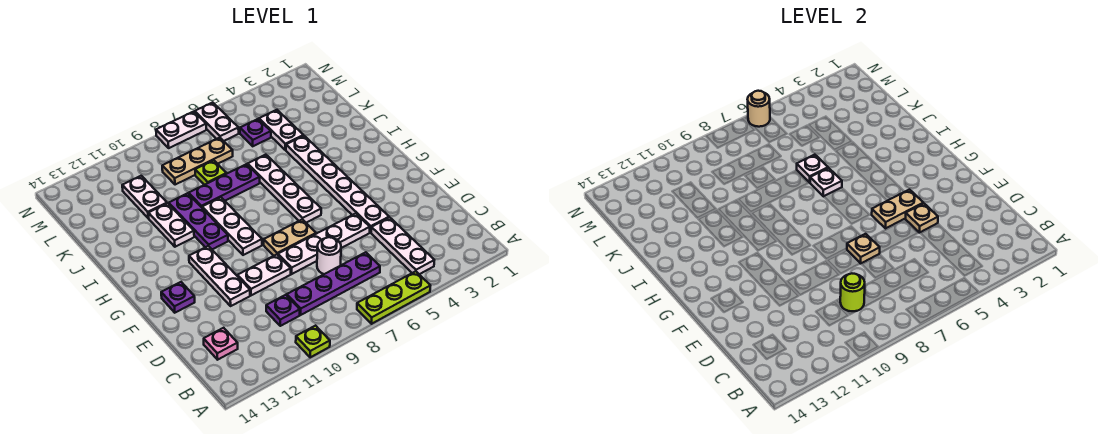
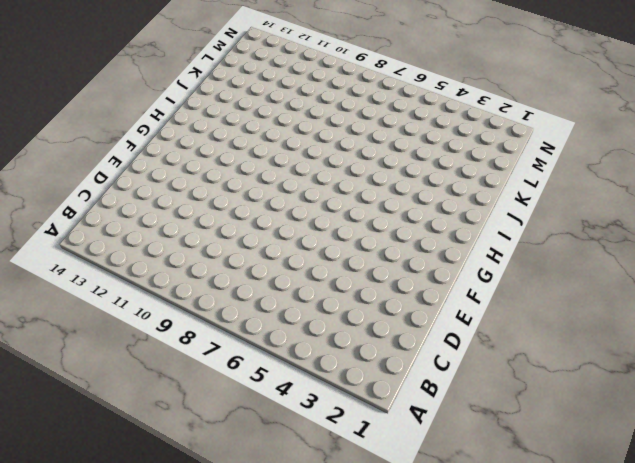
none -> lime 1x3 plate [357,271,430,324]
none -> lime 1x1 plate [296,326,330,357]
none -> white 1x3 plate [371,217,434,274]
none -> purple 1x4 plate [287,252,380,315]

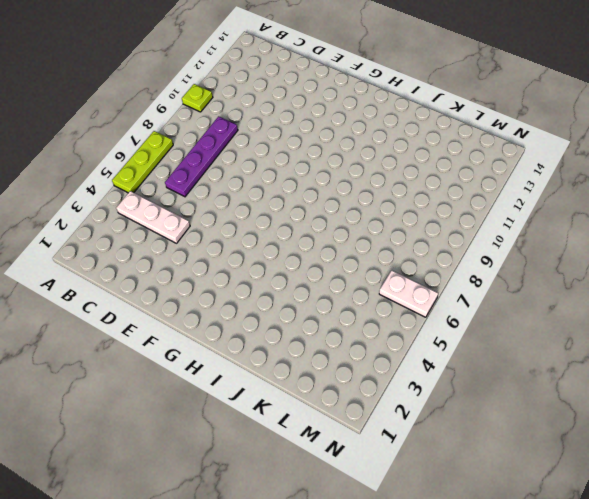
none -> purple 1x1 plate [266,295,300,326]
none -> pink 1x1 plate [204,328,238,360]
none -> white 1x1 round brick [317,237,341,274]
none -> white 1x6 plate [286,136,389,233]

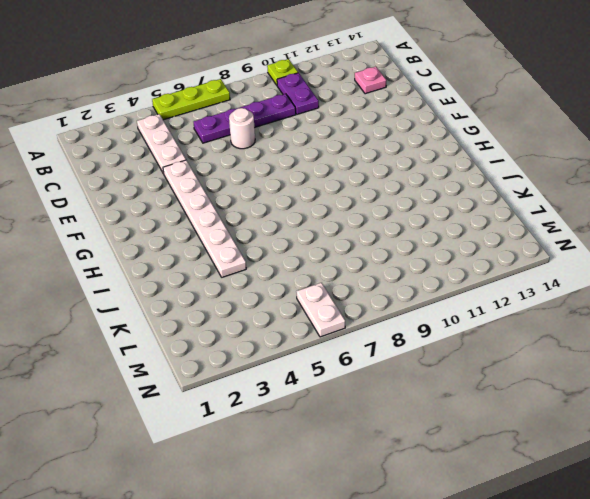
purple 1x2 plate [277,73,319,114] -> purple 1x1 plate [266,295,300,326]
none -> white 1x4 plate [278,213,370,274]
none -> white 1x2 plate [237,254,291,295]
none -> white 1x3 plate [189,246,250,306]
none -> tan 1x2 plate [264,219,316,256]

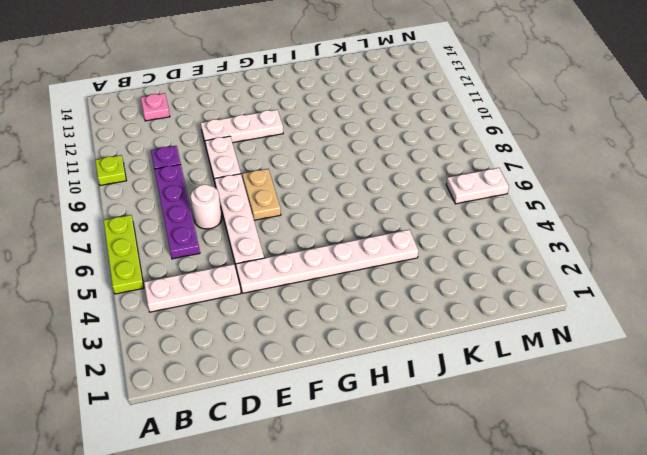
none -> purple 1x1 plate [161,282,195,313]
none -> white 1x4 plate [248,155,321,223]
none -> white 1x3 plate [202,197,262,255]
none -> purple 1x3 plate [169,193,228,249]

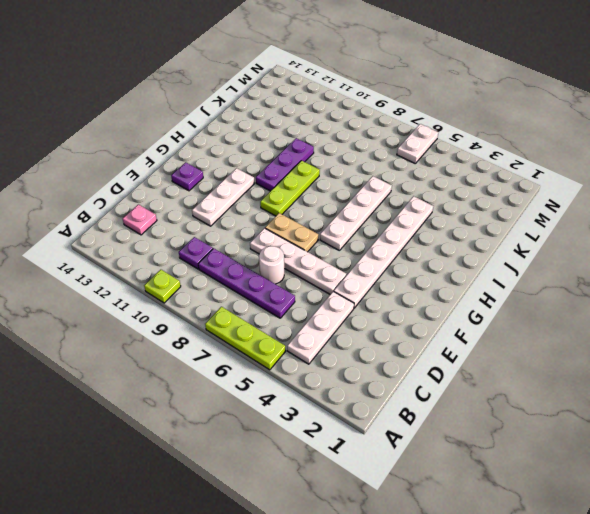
lime 1x3 plate [260,161,320,216] -> white 1x3 plate [202,197,262,255]
none -> white 1x2 plate [237,254,291,295]
none -> white 1x2 plate [148,203,194,247]
none -> purple 1x3 plate [189,164,260,207]
none -> white 1x2 plate [259,110,303,150]

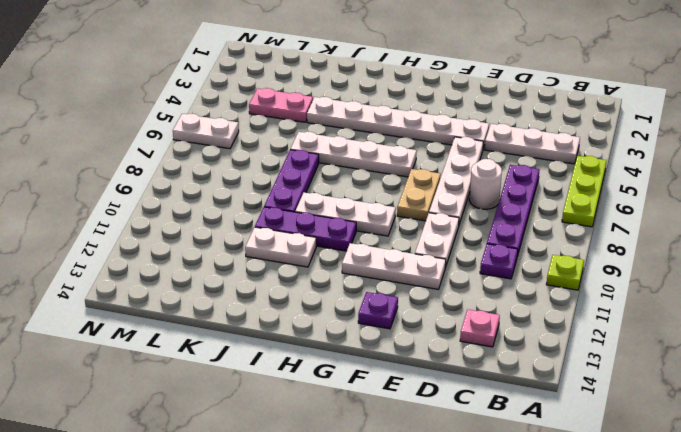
pink 1x2 plate [249,88,313,122] -> white 1x2 plate [259,110,303,150]
none -> lime 1x1 plate [195,160,227,185]
none -> white 1x2 plate [122,176,167,218]
none -> purple 1x1 plate [240,119,271,146]
none -> tan 1x3 plate [162,138,233,185]

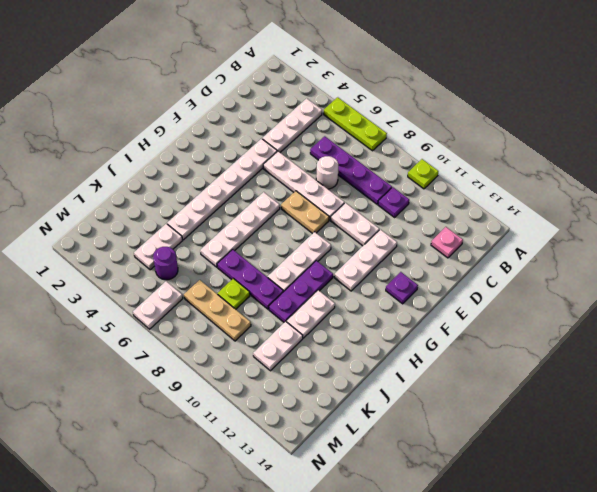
purple 1x1 round brick [153,247,178,280] -> purple 1x1 plate [240,119,271,146]
none -> white 1x2 plate [156,112,206,148]
none -> lime 1x1 round brick [840,274,865,311]
none -> tan 1x1 plate [905,203,938,233]
none -> tan 1x1 plate [847,234,880,263]

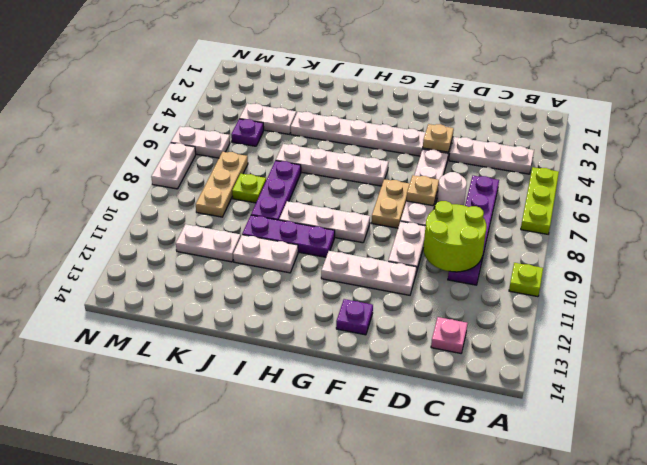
lime 2x2 round brick [423,201,487,272] -> lime 1x1 round brick [840,274,865,311]
none -> tan 1x2 plate [872,190,923,229]
none -> white 1x1 plate [810,168,842,196]
none -> white 1x1 plate [797,155,828,183]
none -> tan 1x1 round brick [748,91,770,127]

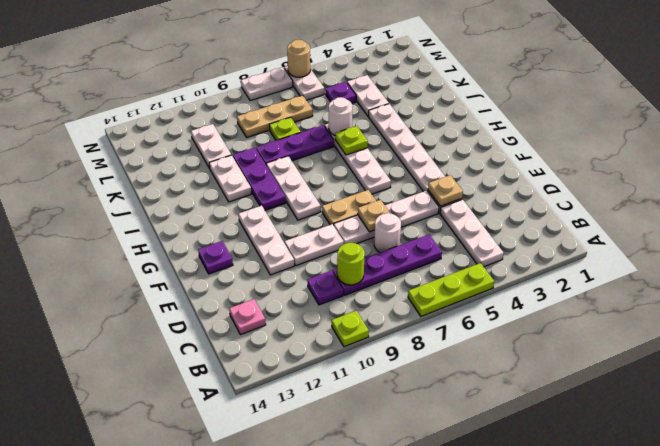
lime 1x1 plate [335,126,368,155] -> white 1x1 plate [810,168,842,196]
white 1x1 round brick [329,97,353,135] -> white 1x1 plate [797,155,828,183]
none -> tan 1x2 plate [872,190,923,229]

